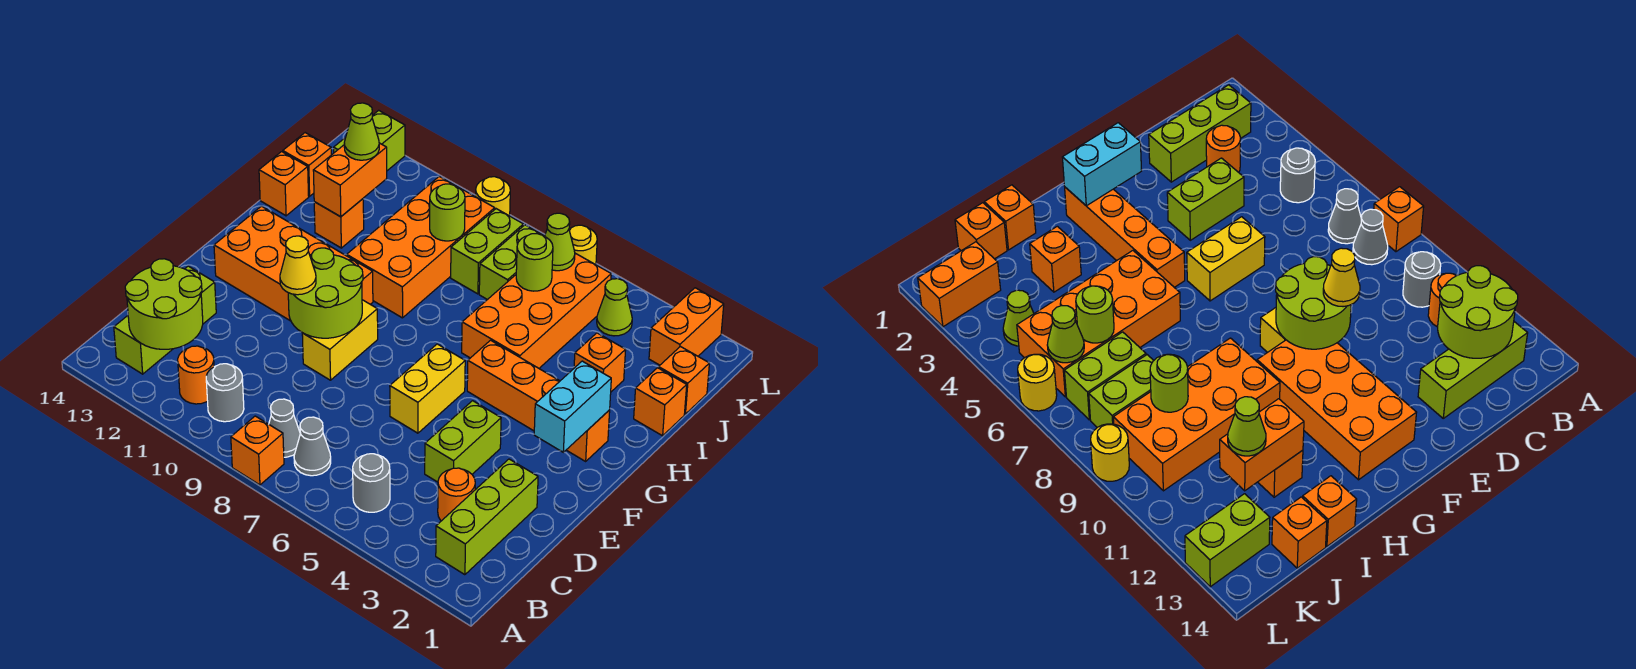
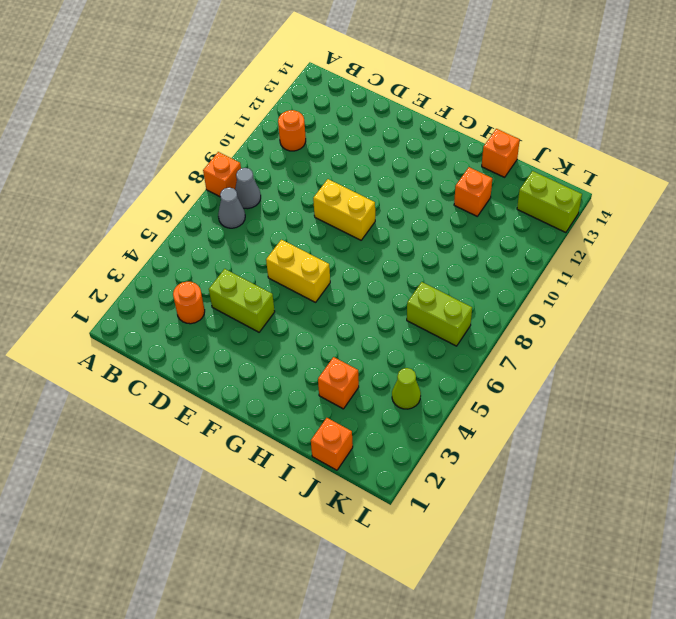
none -> lime 1x3 brick [436,459,538,575]
none -> grey 1x1 round brick [353,454,390,512]
none -> grey 1x1 round brick [206,364,244,422]
none -> lime 1x3 brick [114,266,216,374]

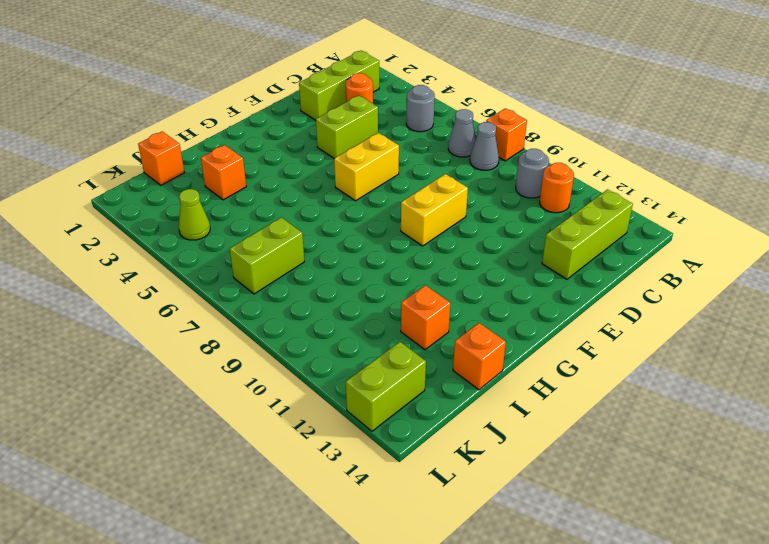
none -> orange 2x4 brick [214,206,373,321]
none -> orange 1x4 brick [467,340,610,461]
none -> orange 2x4 brick [462,253,611,368]
none -> orange 2x4 brick [347,176,495,318]

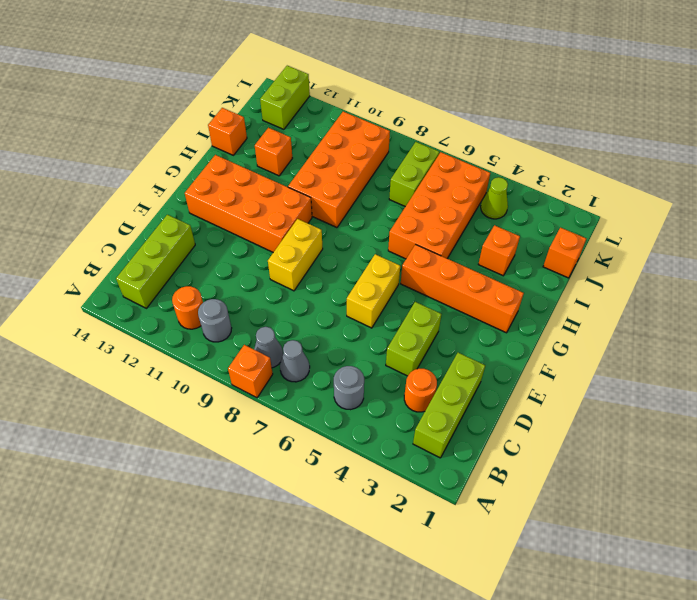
none -> orange 1x1 brick [634,368,687,436]
none -> lime 1x2 brick [451,209,523,294]
none -> orange 1x1 brick [283,133,331,196]
none -> orange 1x2 brick [649,288,724,365]

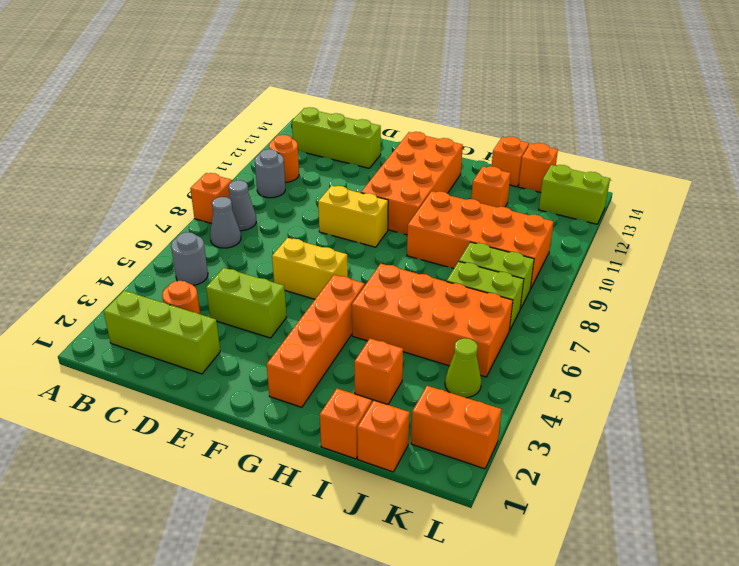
none -> yellow 1x1 round brick [569,225,597,265]
none -> yellow 1x1 round brick [476,177,510,216]
none -> lime 2x2 round brick [125,259,203,349]
none -> lime 2x2 round brick [288,248,363,338]

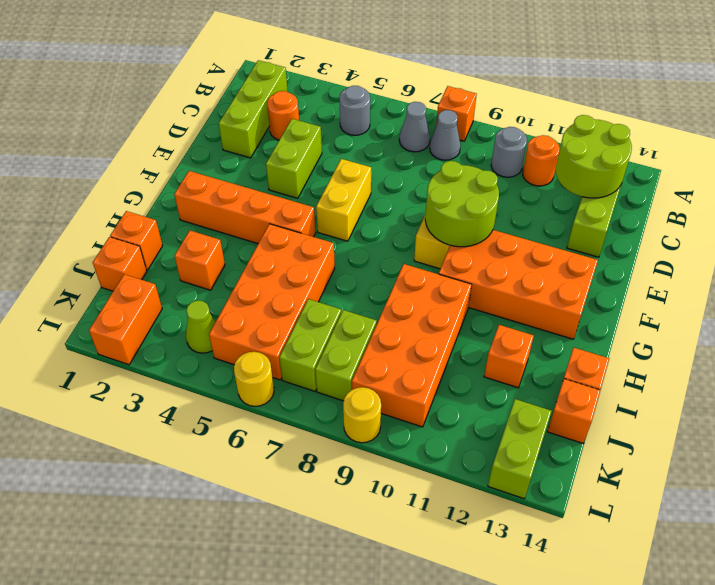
none -> cyan 1x2 brick [534,361,611,452]
none -> orange 1x2 brick [313,143,387,217]
none -> lime 1x1 round brick [516,234,553,291]
none -> lime 1x1 round brick [430,184,465,241]

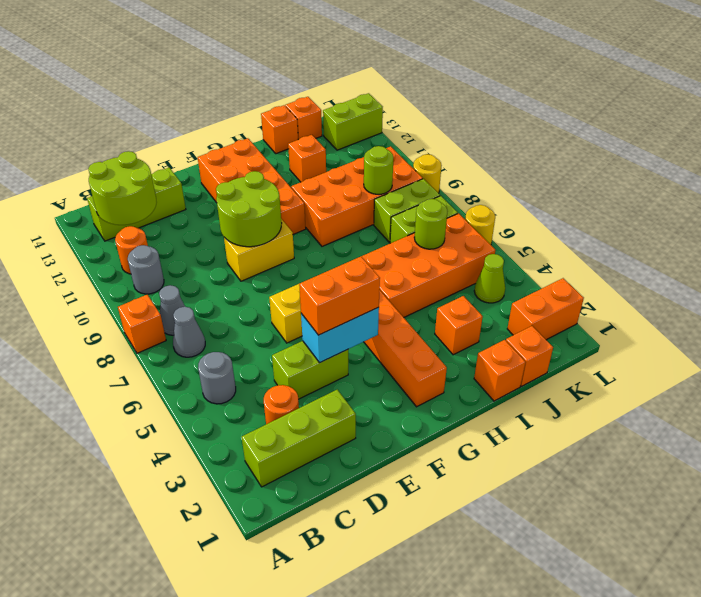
cyan 1x2 brick [301,307,379,363] -> cyan 1x2 brick moved to [534,361,611,452]
orange 1x2 brick [299,257,380,335] -> orange 1x2 brick moved to [313,143,387,217]
none -> lime 1x1 cone [545,213,575,271]
none -> yellow 1x1 cone [280,236,316,295]
none -> lime 1x1 cone [344,103,379,160]

